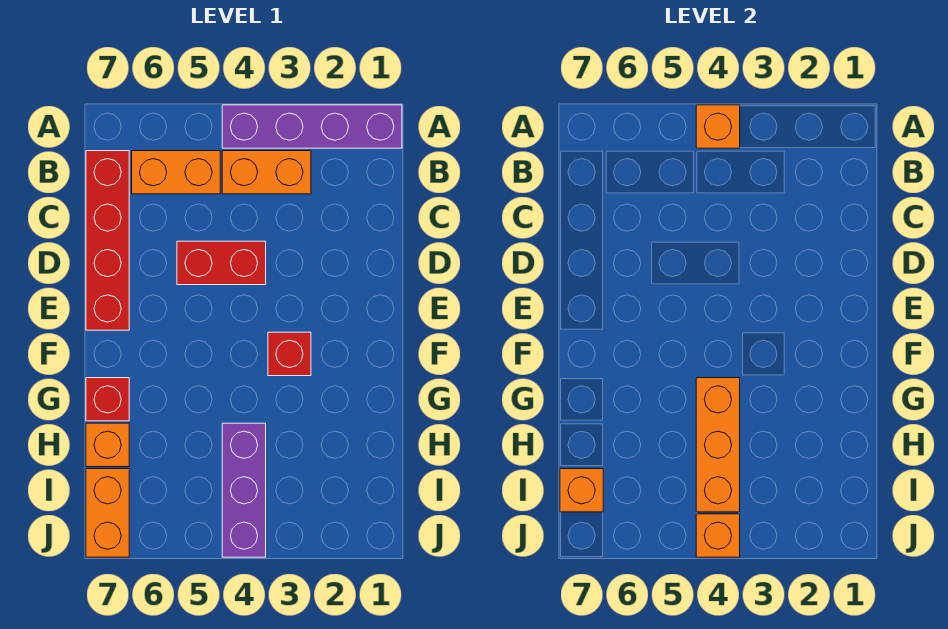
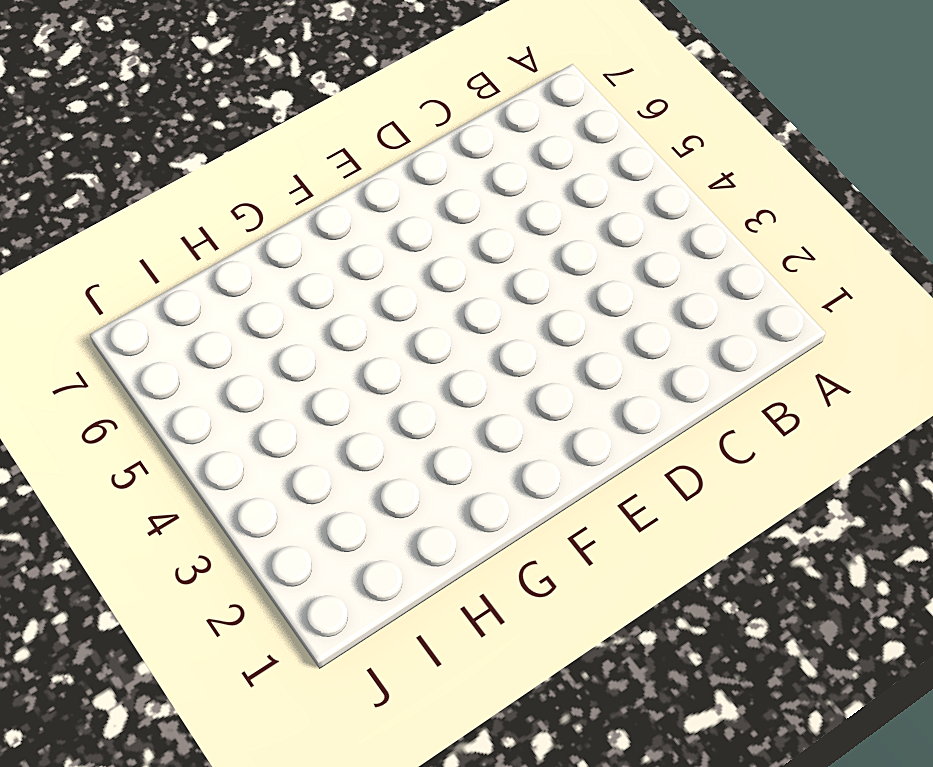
none -> purple 1x4 brick [222,105,402,148]
none -> orange 1x2 brick [222,151,311,194]
none -> orange 1x2 brick [132,151,220,194]

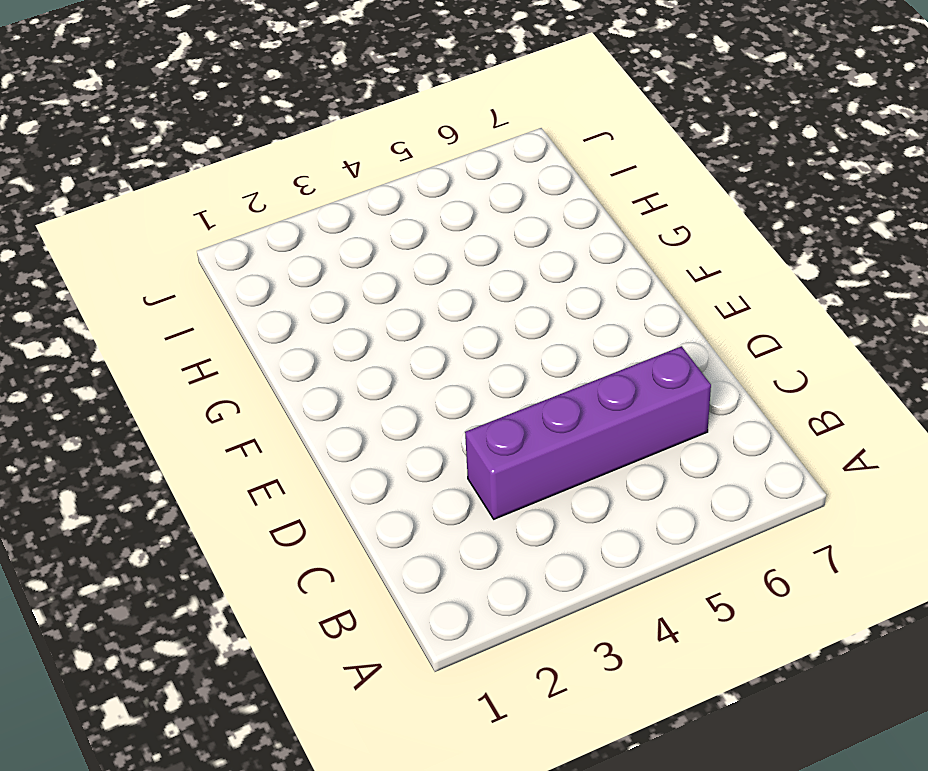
purple 1x4 brick [465,346,711,519] -> purple 1x4 brick moved to [222,105,402,148]
none -> orange 1x2 brick [222,151,311,194]
none -> orange 1x2 brick [132,151,220,194]
none -> red 1x4 brick [86,151,129,330]

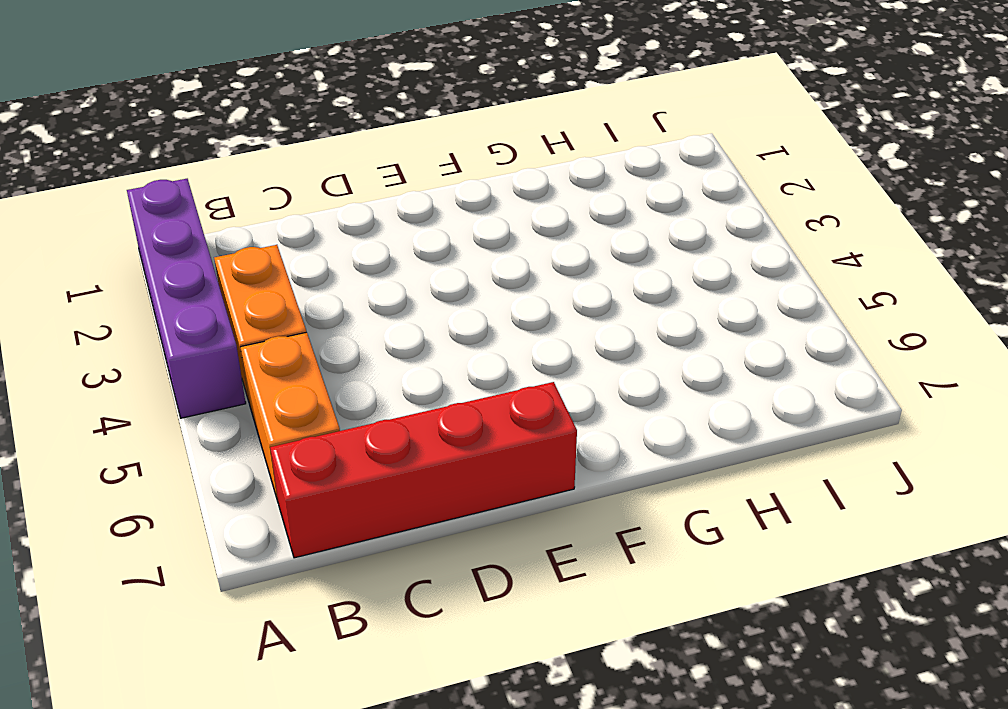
none -> red 1x2 brick [177,241,266,285]
none -> red 1x1 brick [268,332,311,376]
none -> red 1x1 brick [86,378,129,421]

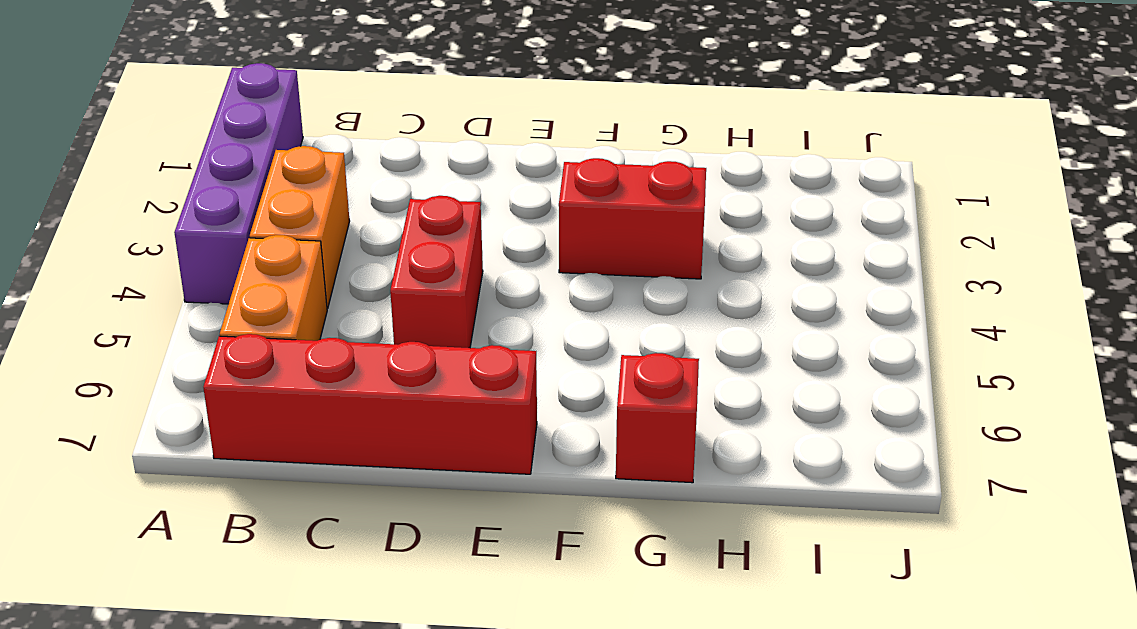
red 1x2 brick [559,158,706,279] -> red 1x1 brick [268,332,311,376]
none -> purple 1x3 brick [222,423,266,557]
none -> orange 1x1 brick [86,423,129,467]
none -> orange 1x2 brick [86,469,129,557]

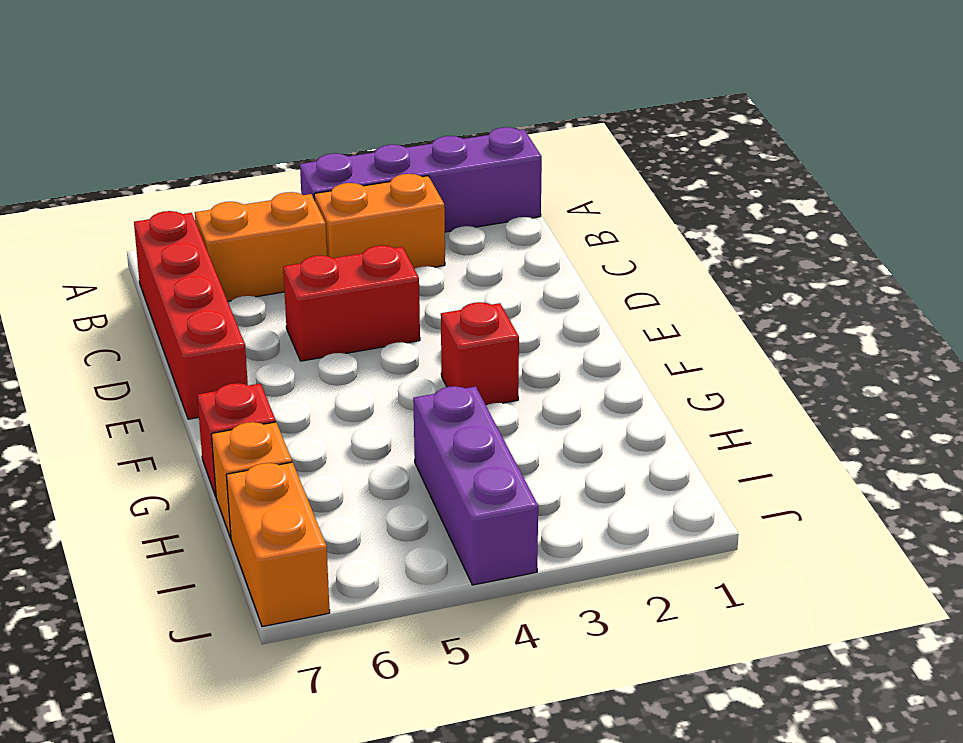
none -> orange 1x1 brick [696,105,740,148]
none -> orange 1x3 brick [696,378,740,512]
none -> orange 1x1 brick [560,469,603,512]

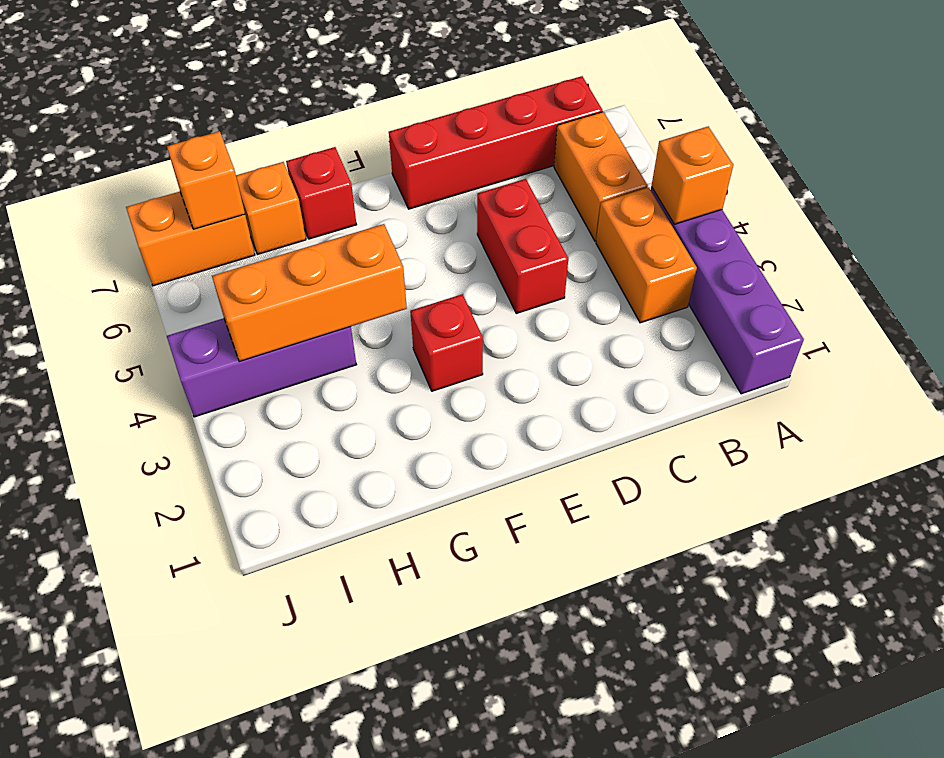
none -> orange 1x1 brick [696,514,740,557]

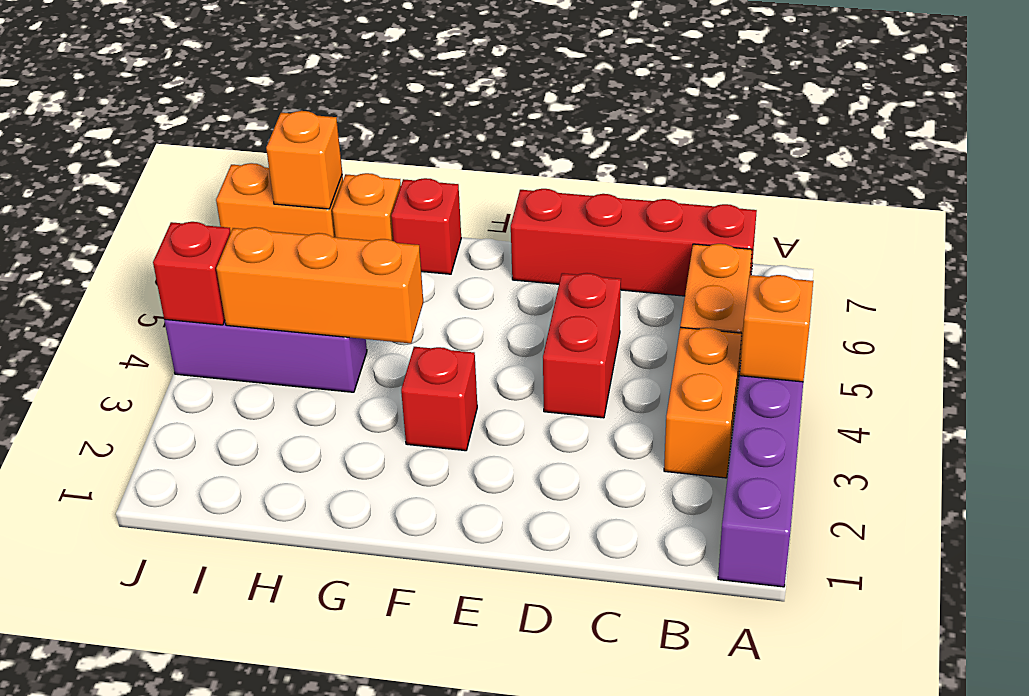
red 1x1 brick [153,222,231,325] -> orange 1x1 brick [696,514,740,557]

